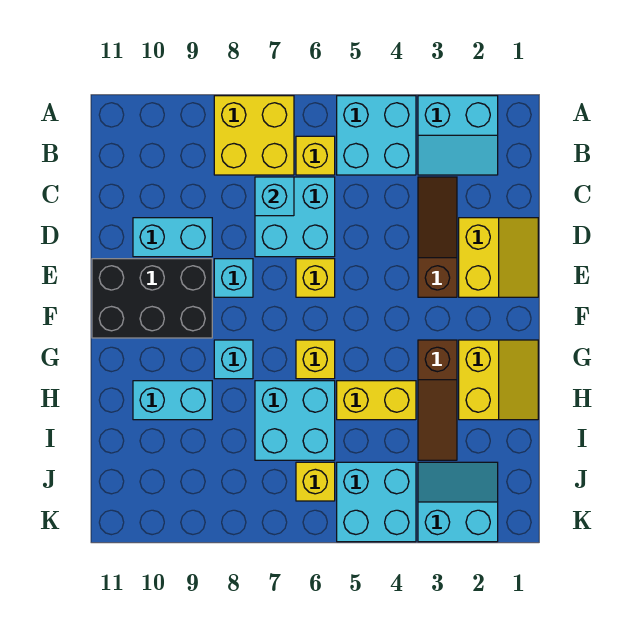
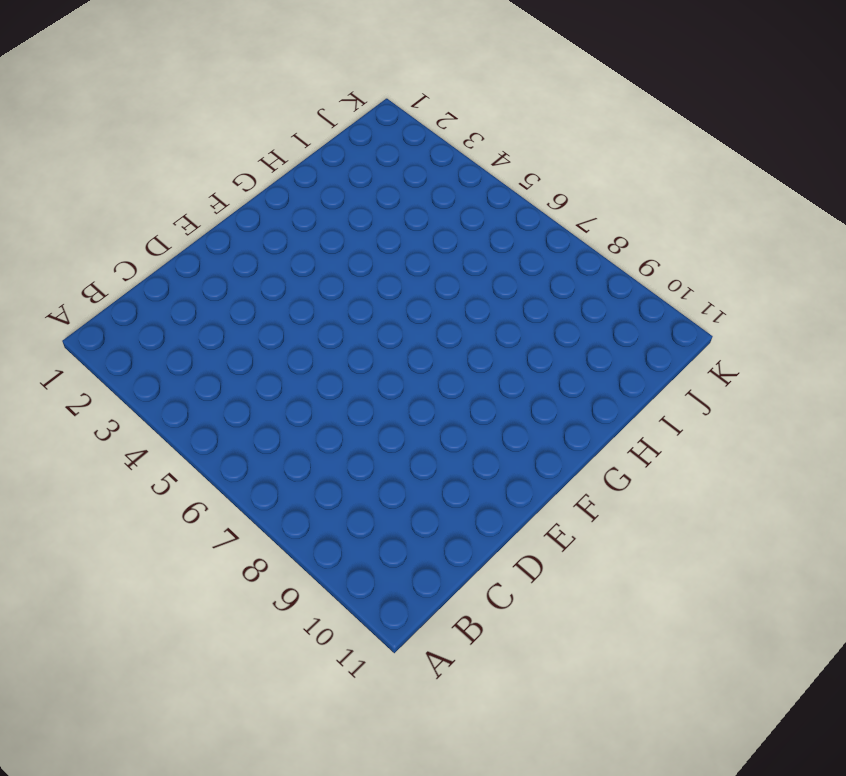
none -> cyan 2x2 slope [418,96,498,175]
none -> cyan 2x2 brick [337,96,416,175]
none -> yellow 2x2 brick [214,96,294,175]

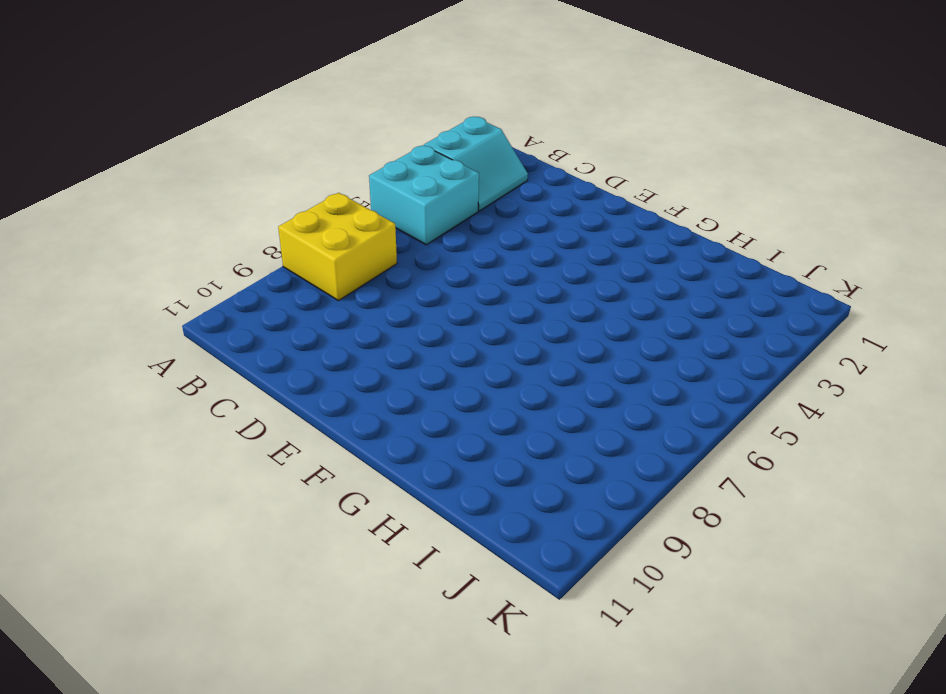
none -> yellow 1x1 brick [296,136,335,175]
none -> brown 1x3 slope [418,177,457,297]
none -> cyan 2x2 brick [255,177,335,257]

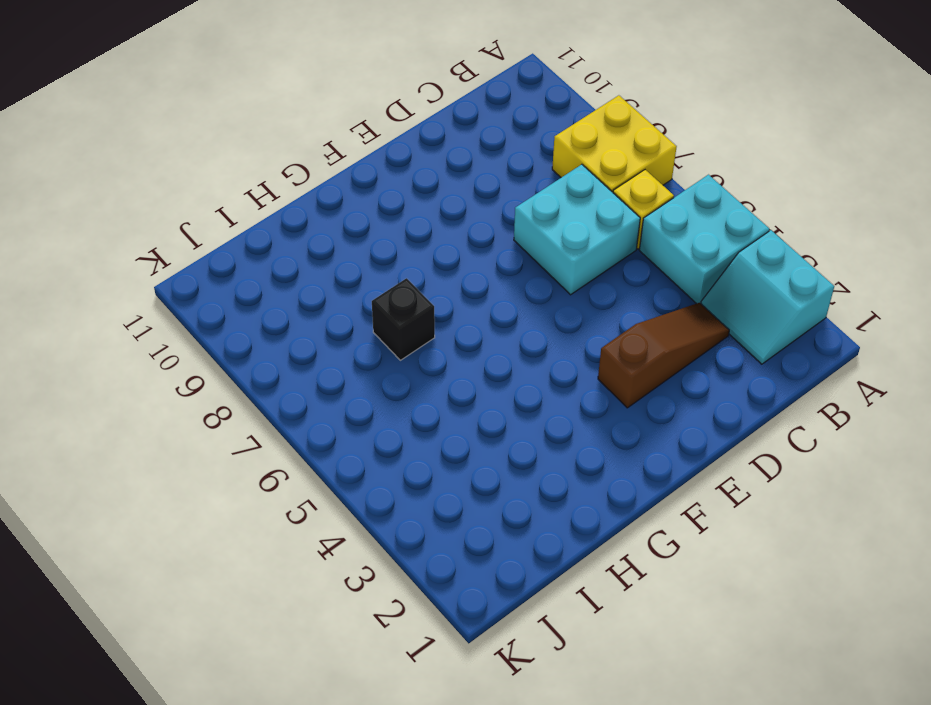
black 1x1 brick [372,278,435,360] -> cyan 2x2 brick [255,381,335,460]
none -> yellow 2x2 slope [459,218,538,297]
none -> cyan 1x2 brick [133,218,212,257]
none -> yellow 1x1 brick [296,259,335,297]

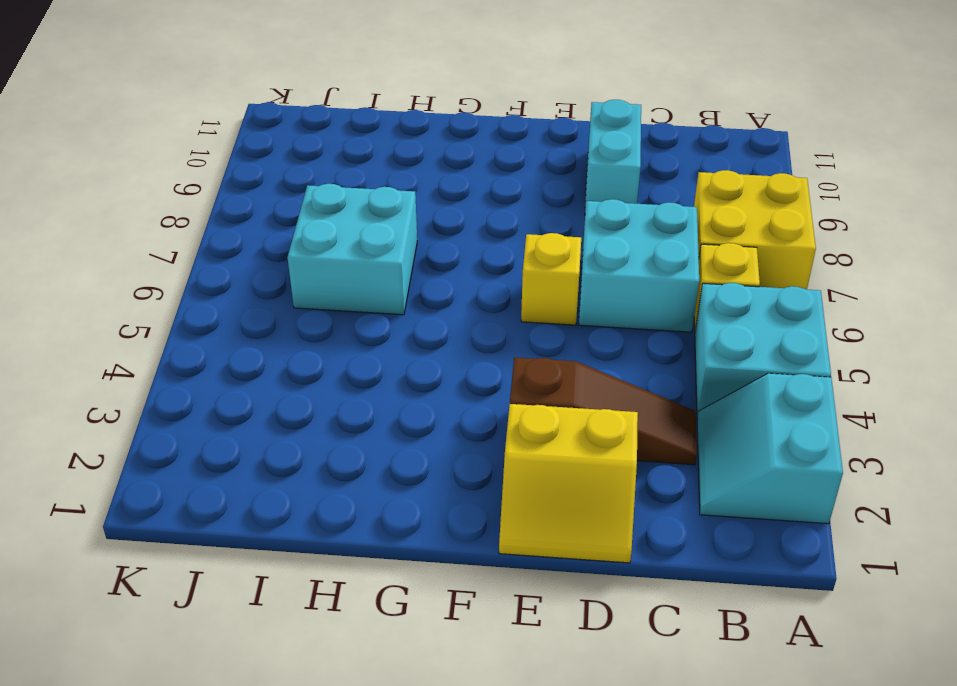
none -> cyan 1x1 brick [214,259,253,297]
none -> black 2x3 brick [92,259,212,338]
none -> yellow 2x2 slope [459,340,538,420]

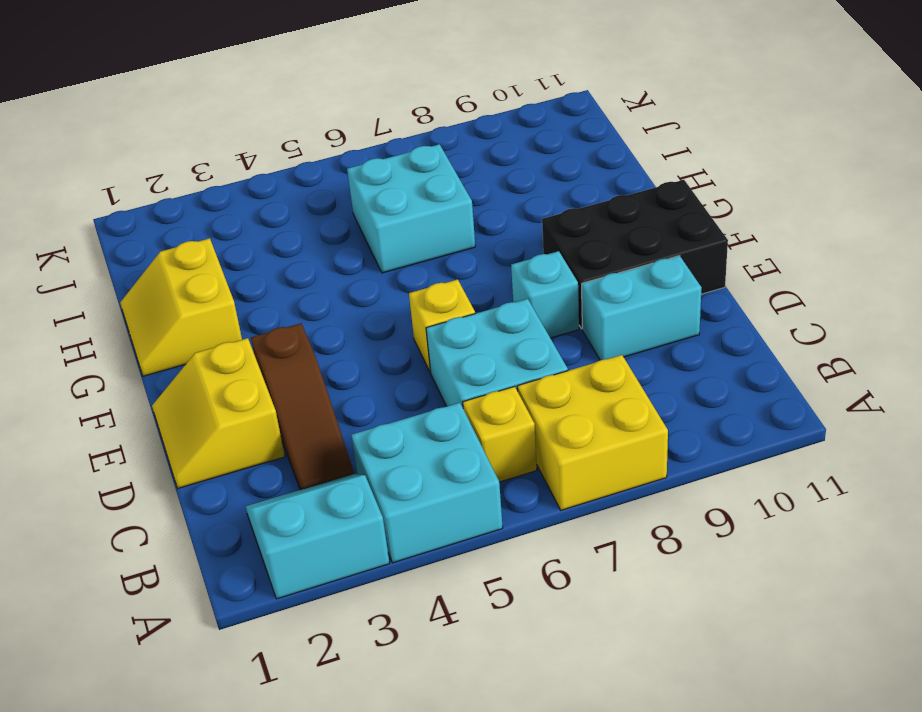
none -> brown 1x3 slope [418,340,457,460]
none -> yellow 1x1 brick [296,340,335,379]
none -> cyan 1x1 brick [214,340,253,379]

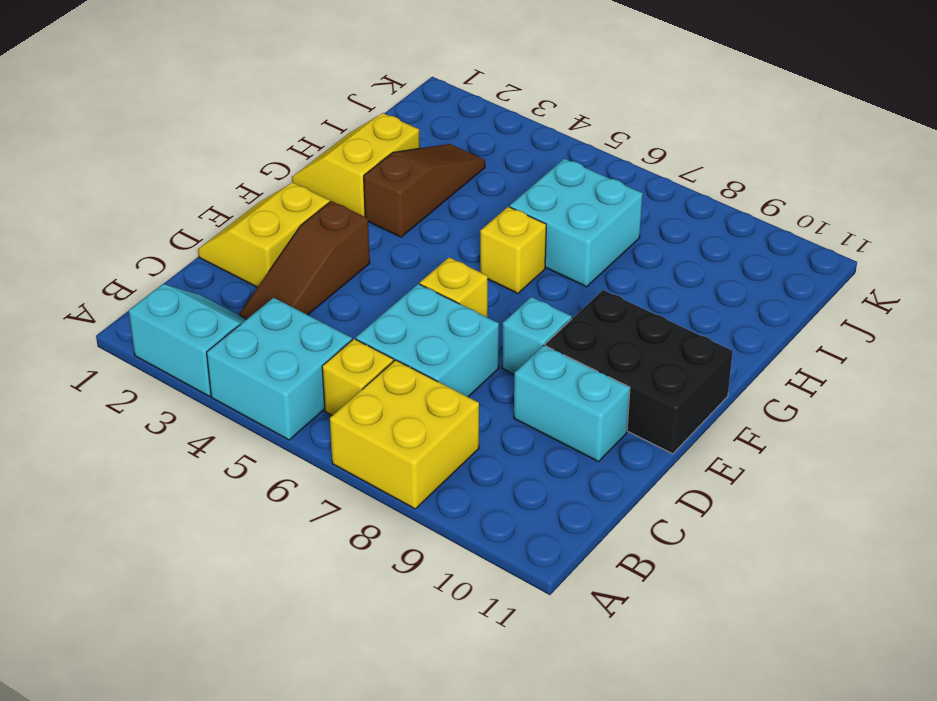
none -> cyan 1x1 brick [214,340,253,379]
none -> yellow 1x2 brick [337,381,416,420]
none -> cyan 1x2 brick [133,381,212,420]

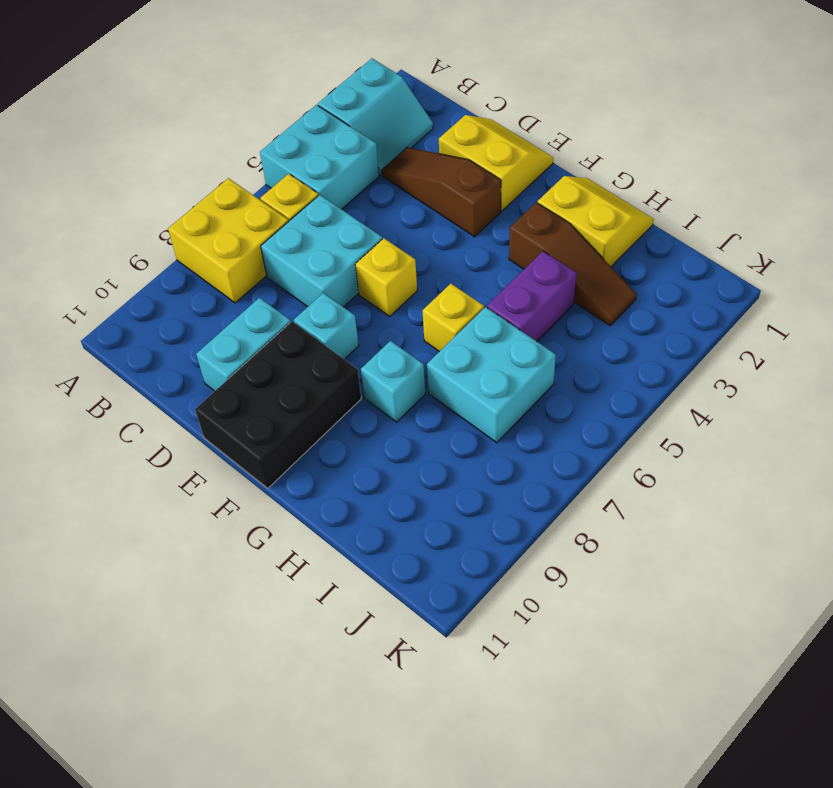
purple 1x2 brick [487,251,577,341] -> yellow 1x2 brick [337,381,416,420]
none -> cyan 1x2 brick [133,381,212,420]
none -> cyan 2x2 slope [418,462,498,542]
none -> cyan 2x2 brick [337,462,416,542]

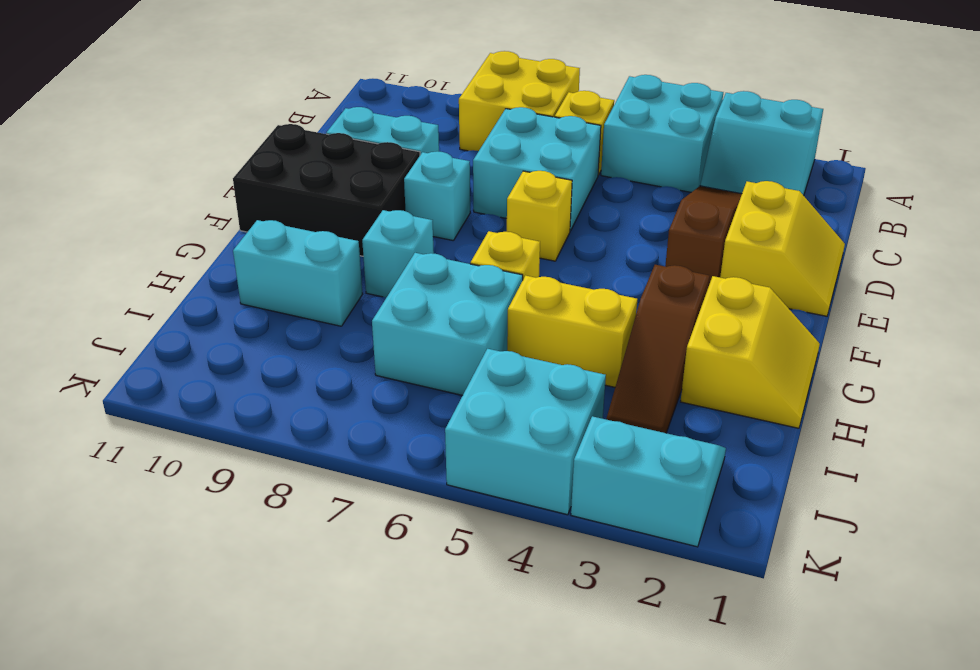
none -> yellow 1x1 brick [296,462,335,501]
none -> cyan 1x1 brick [255,177,294,216]

